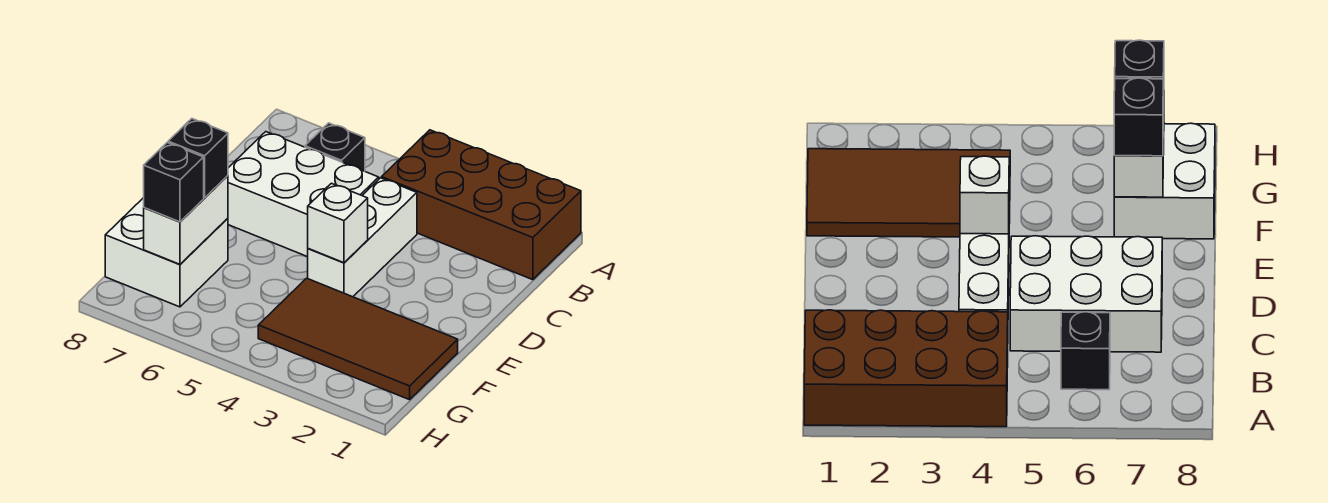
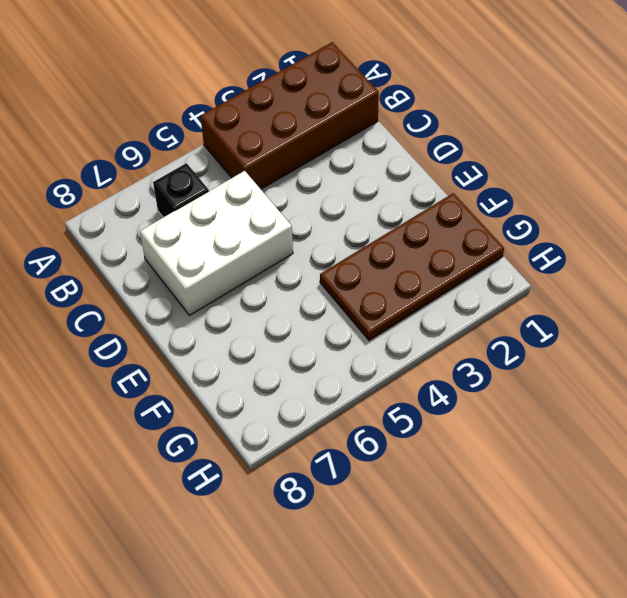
brown 2x4 plate [320,193,504,341] -> brown 2x4 tile [258,278,458,400]
none -> white 1x3 brick [308,178,417,297]
none -> white 2x2 brick [105,198,228,307]

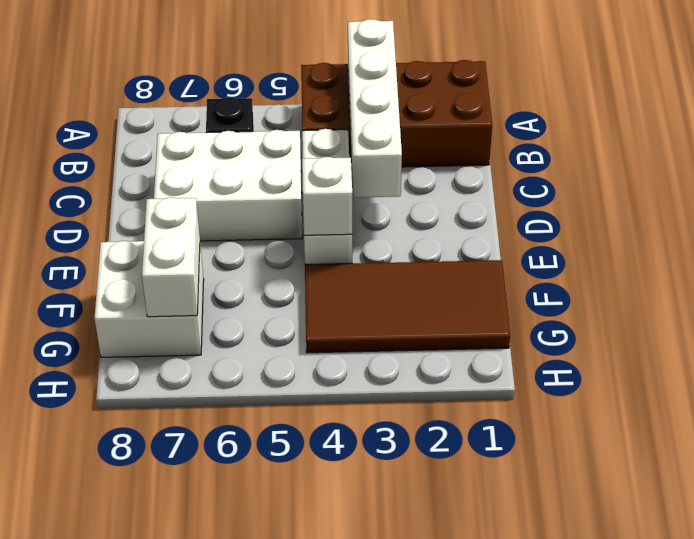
white 1x4 brick [348,19,402,197] -> none
none -> black 1x1 brick [168,119,228,198]
none -> black 1x1 brick [144,143,204,222]

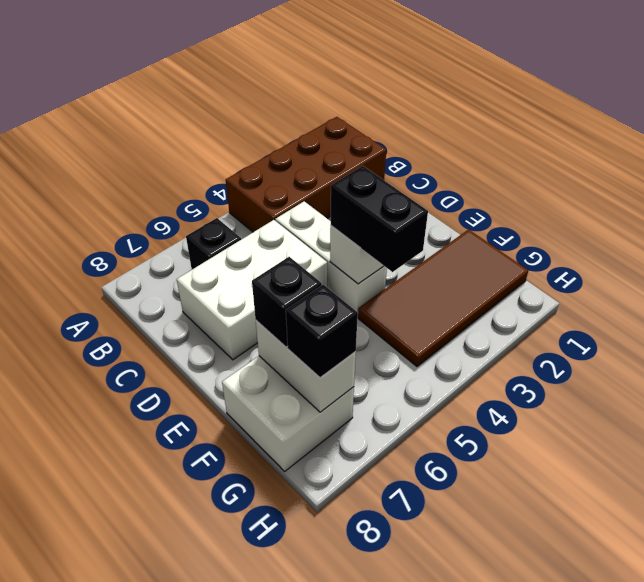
black 1x2 brick [331,166,428,272] -> none

